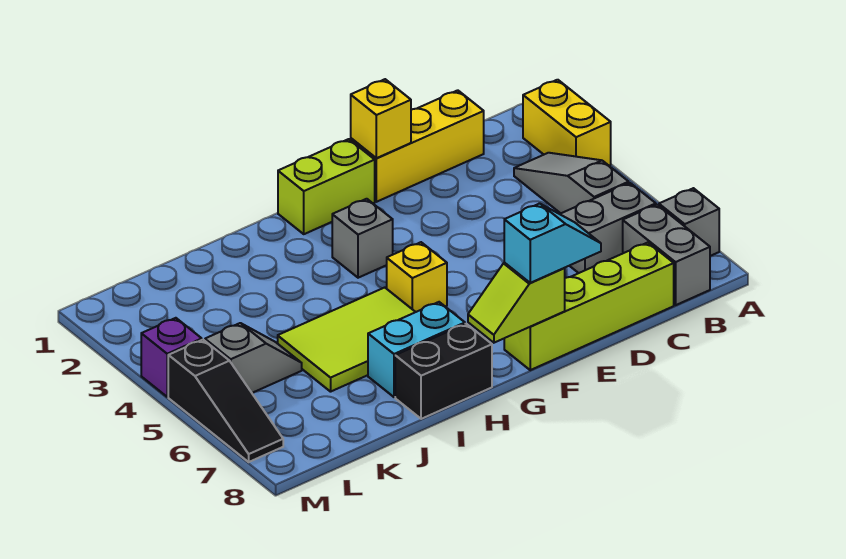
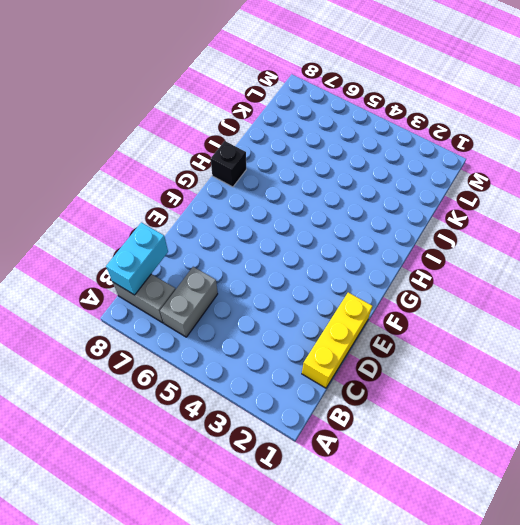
cyan 1x2 brick [106,222,168,295] -> cyan 1x2 brick moved to [368,302,465,397]
black 1x1 brick [211,141,246,187] -> black 1x2 brick [395,324,492,419]
none -> yellow 1x2 brick [523,80,611,166]
none -> grey 1x1 brick [659,188,719,256]
none -> grey 1x3 slope [514,153,629,213]

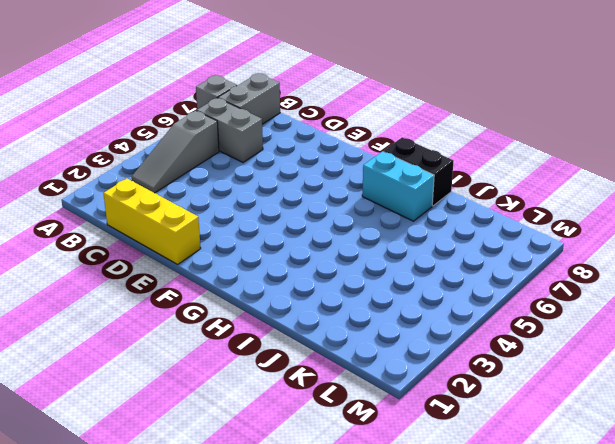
none -> yellow 1x2 brick [523,80,611,166]
none -> lime 1x4 brick [504,243,674,370]
none -> lime 1x2 brick [278,139,375,234]

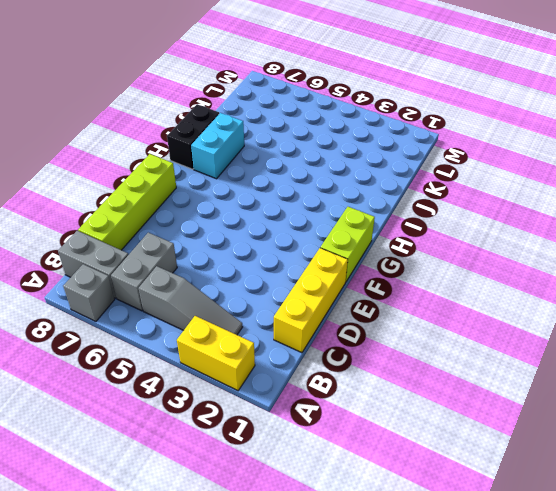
none -> grey 1x1 brick [332,199,393,278]
none -> yellow 1x1 brick [387,242,447,312]
none -> lime 2x3 tile [278,288,415,392]

